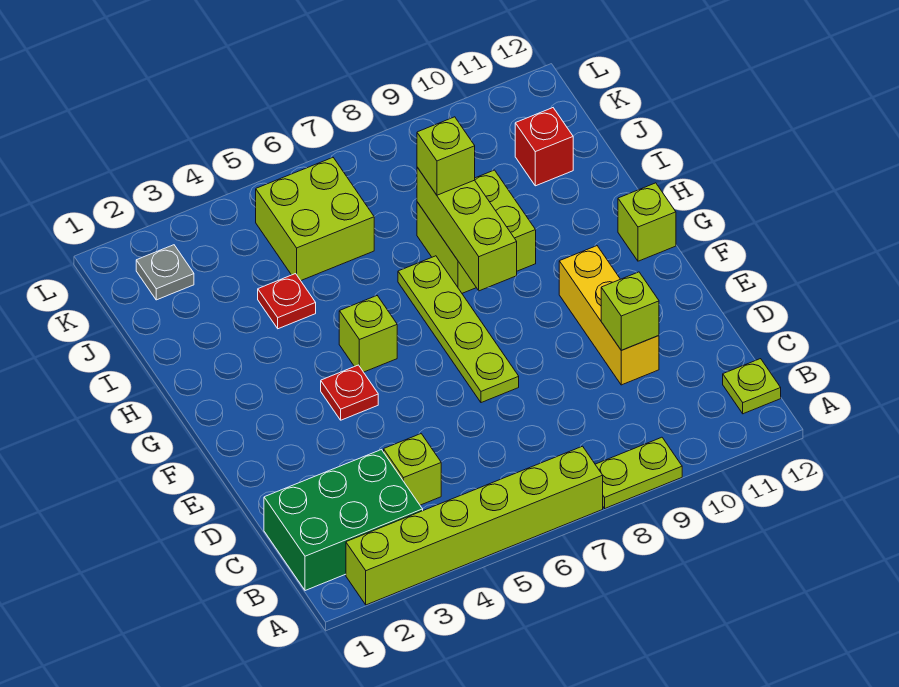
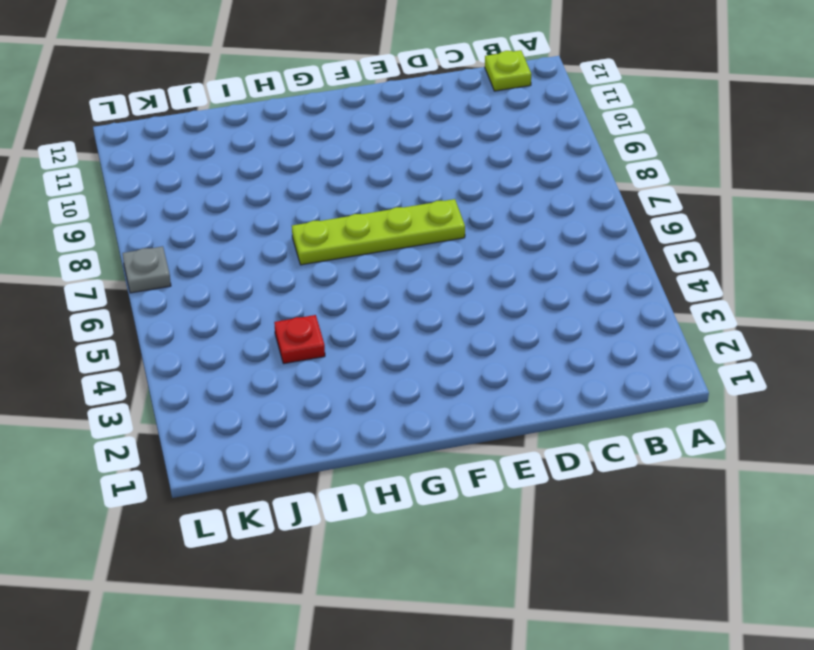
grey 1x1 plate [123,246,171,293] -> grey 1x1 plate moved to [136,245,194,300]
none -> lime 1x6 brick [346,446,603,605]
none -> lime 1x2 plate [595,437,682,508]
none -> green 2x3 brick [264,450,423,591]

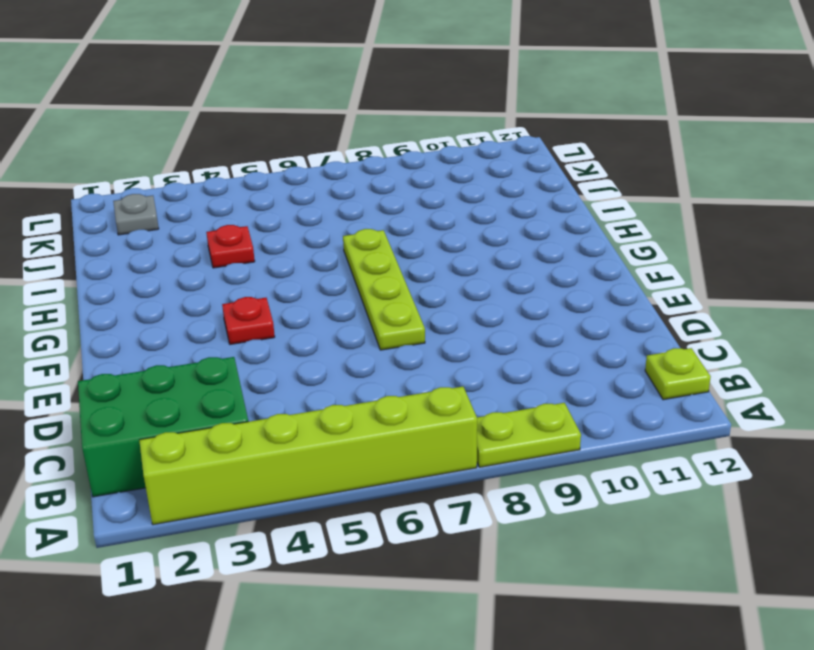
none -> lime 1x1 brick [384,434,441,505]
none -> yellow 1x3 brick [559,246,659,385]
none -> lime 1x1 brick [339,296,397,372]

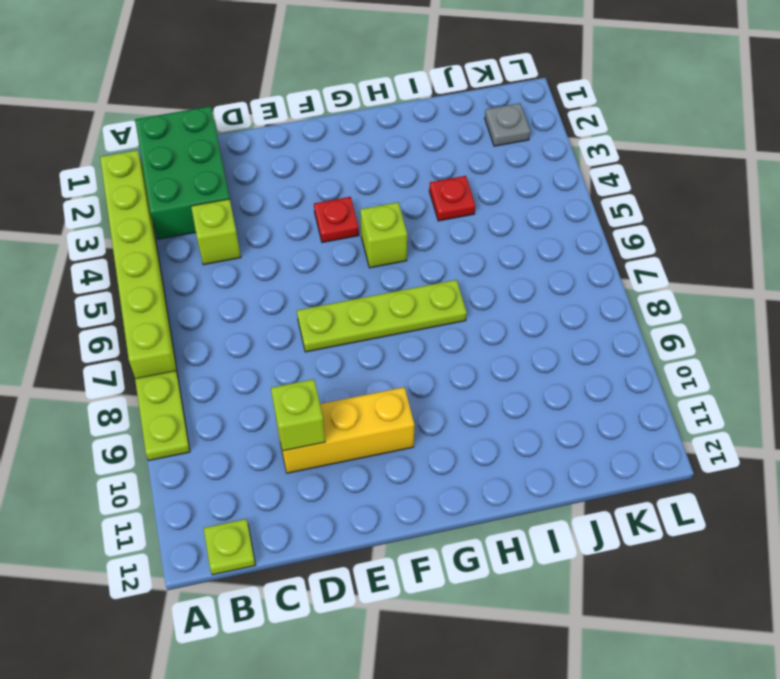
none -> lime 1x1 brick [618,183,676,261]
none -> lime 2x2 brick [417,170,536,293]
none -> lime 2x2 brick [256,158,374,280]

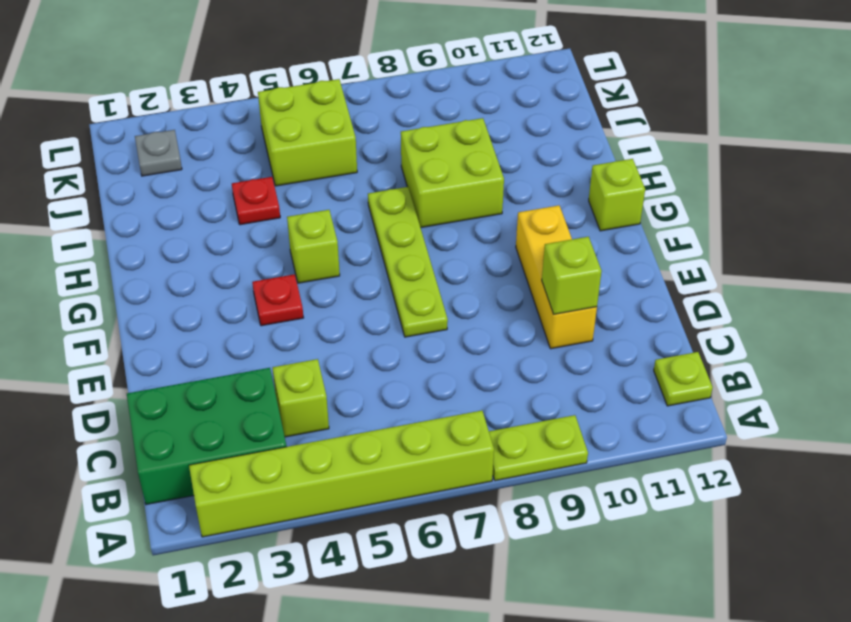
none -> red 1x1 brick [515,108,573,186]
none -> lime 1x3 brick [417,167,517,291]
none -> lime 1x1 brick [417,117,475,195]

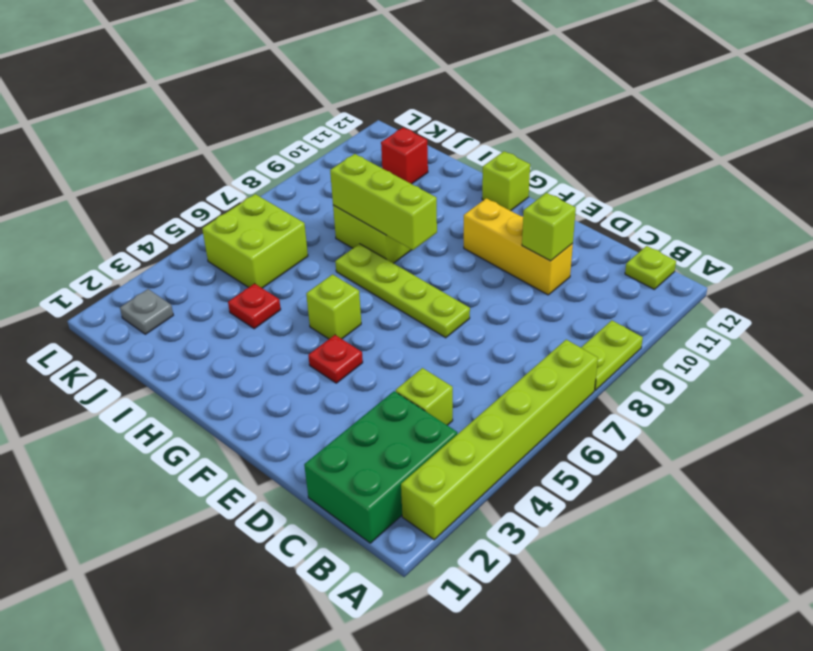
none -> lime 1x1 brick [417,117,475,195]

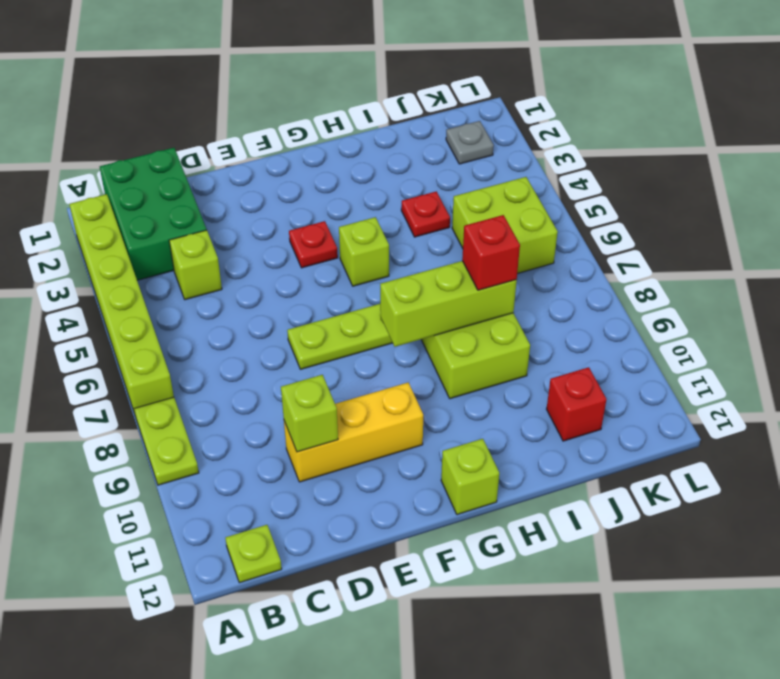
red 1x1 brick [462,215,520,290] -> lime 1x1 brick [417,117,475,195]

